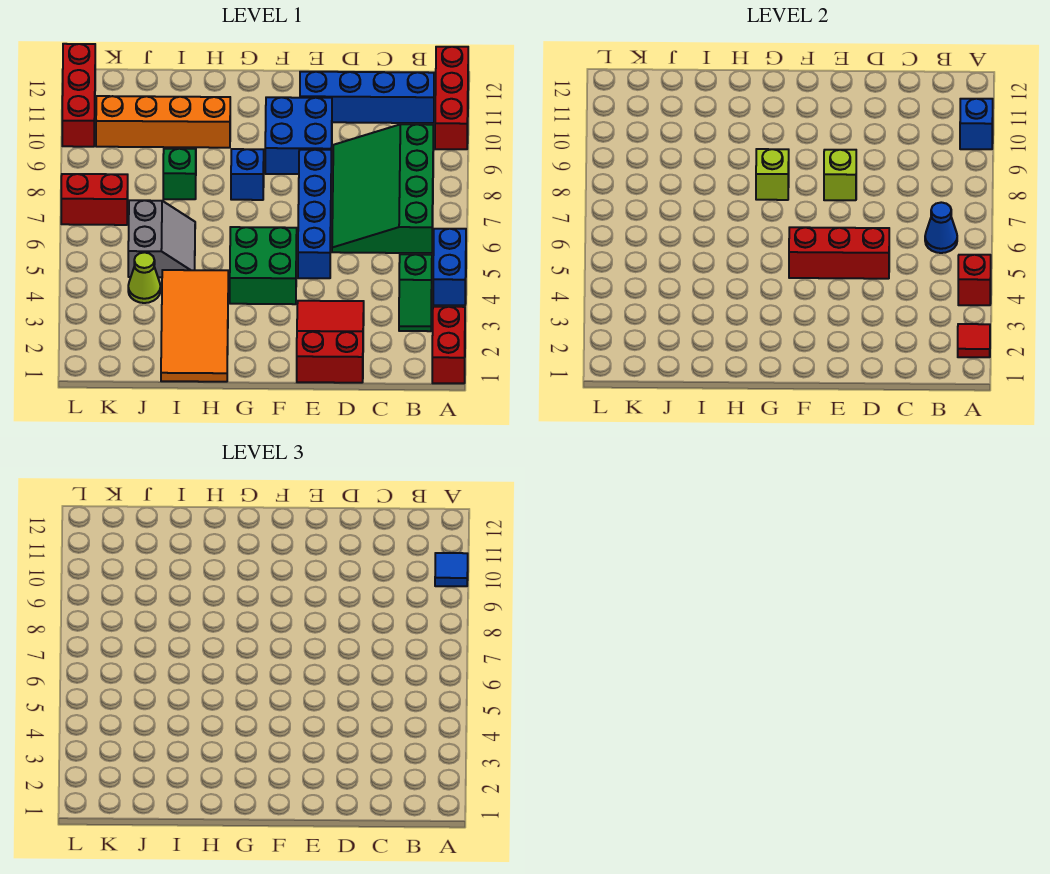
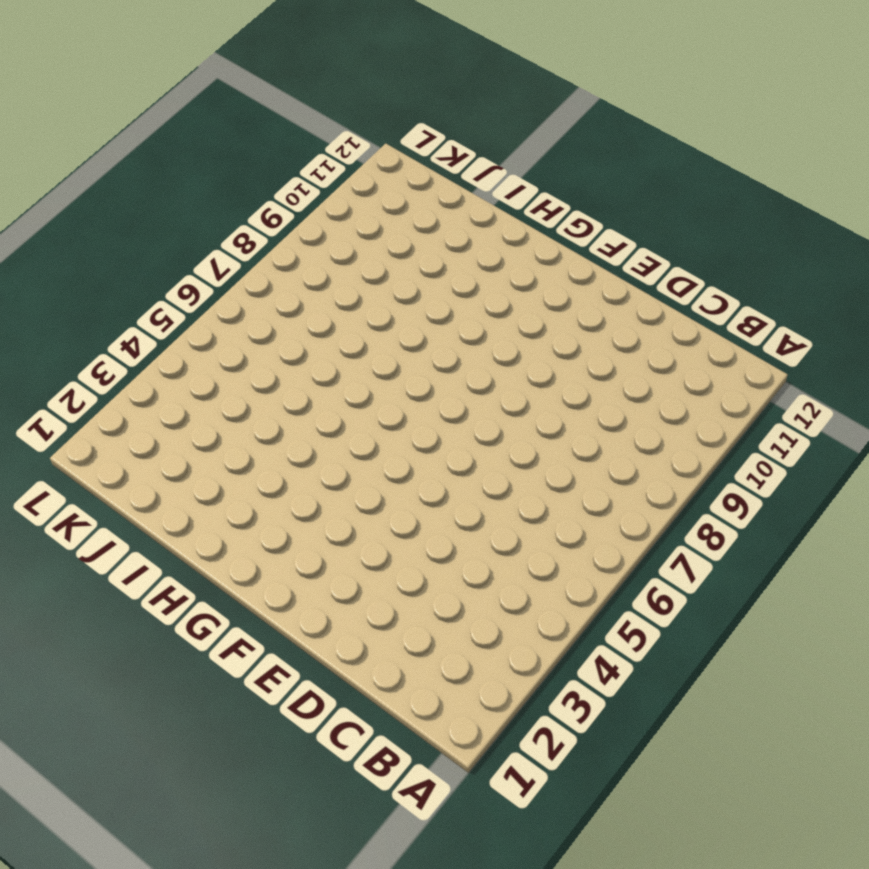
none -> red 1x2 brick [432,307,465,383]
none -> blue 1x2 brick [433,229,466,305]
none -> red 1x3 brick [435,47,468,149]

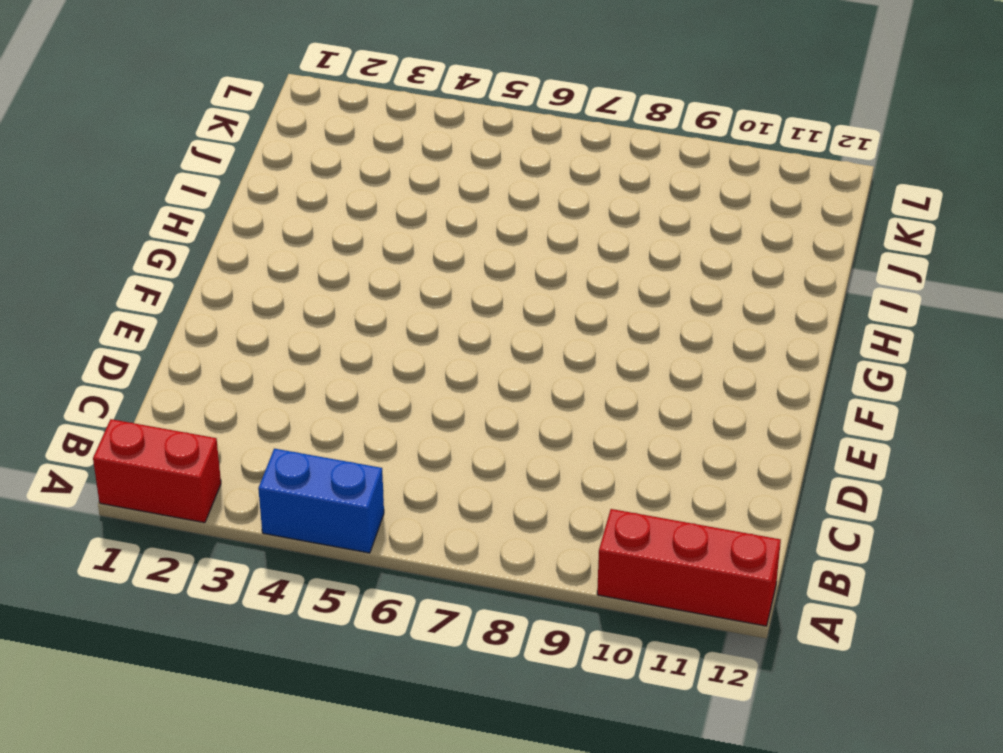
none -> green 1x2 slope [399,254,432,331]
none -> green 3x4 slope [332,124,434,253]
none -> blue 1x4 brick [300,72,434,123]

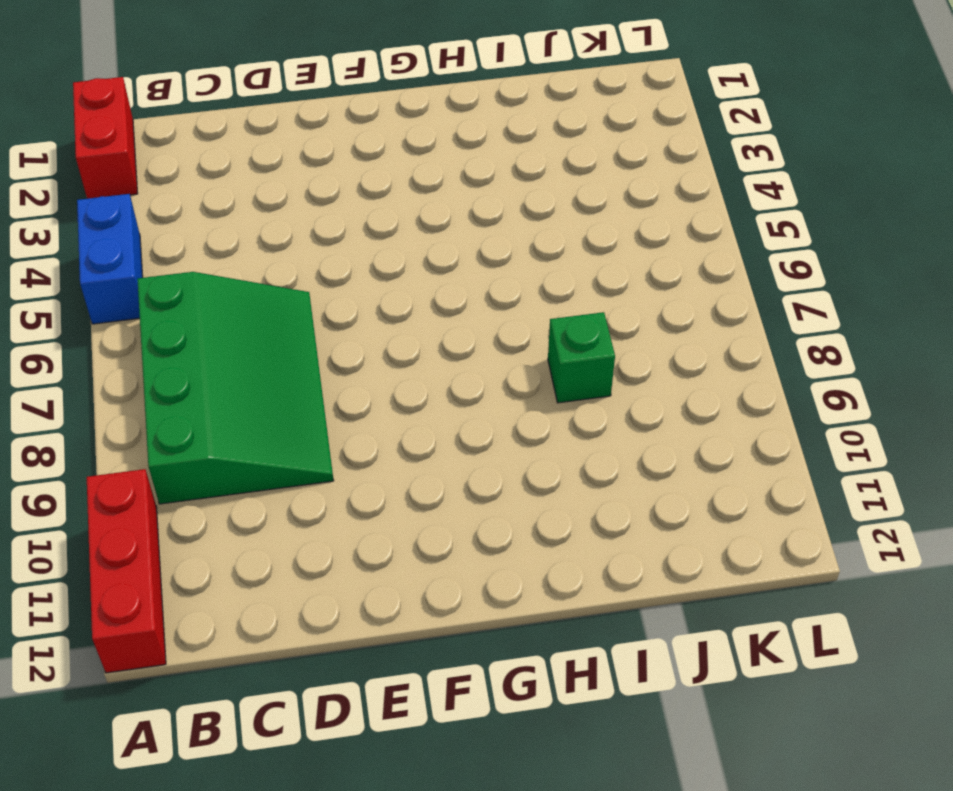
none -> green 1x2 slope [399,254,432,331]
none -> blue 1x4 brick [300,72,434,123]
none -> red 2x3 slope [297,301,364,383]

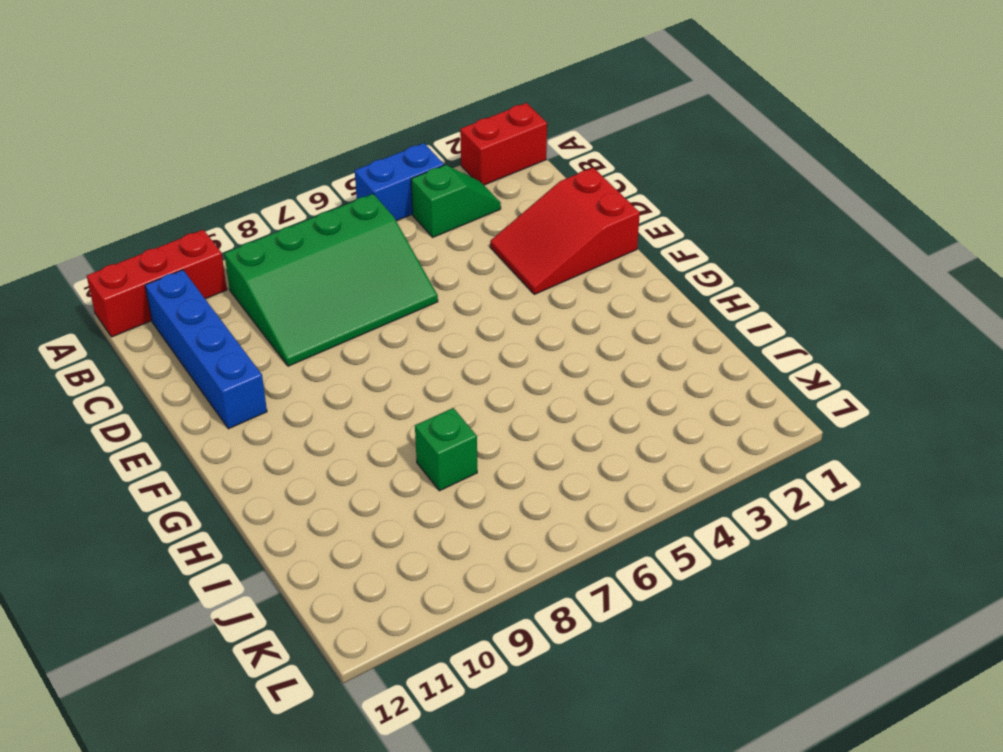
none -> blue 1x4 brick [298,150,331,278]
none -> blue 2x2 brick [265,97,332,174]
none -> green 2x2 brick [230,227,297,304]

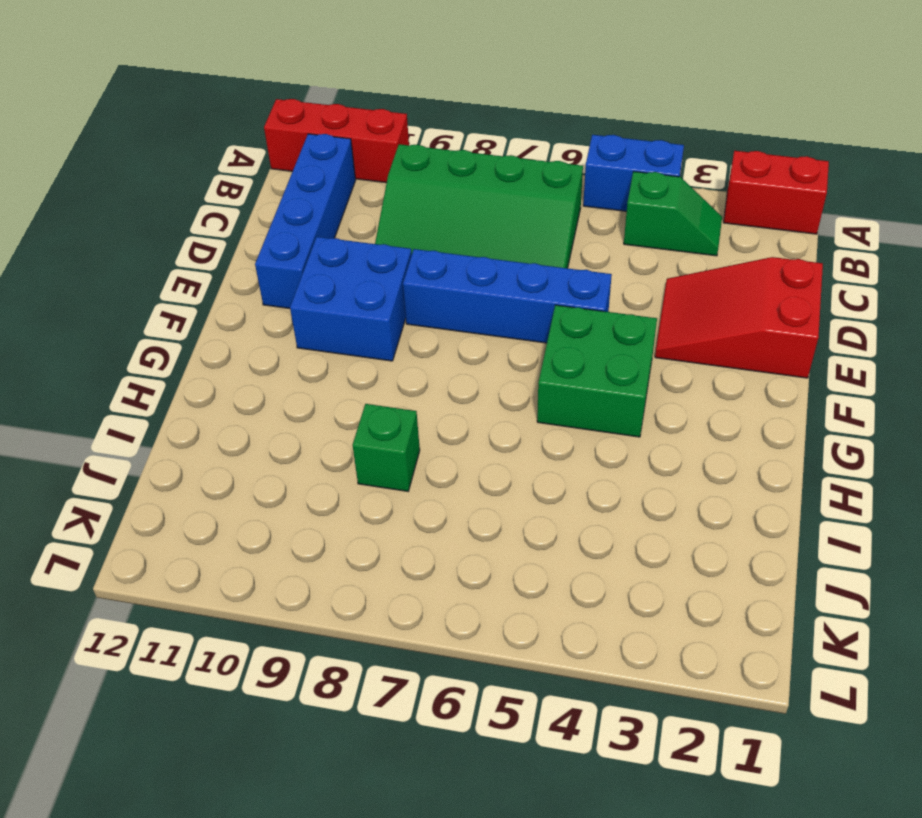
none -> blue 1x1 brick [231,149,264,200]
none -> orange 2x4 tile [161,270,228,382]
none -> orange 1x4 brick [96,96,230,148]

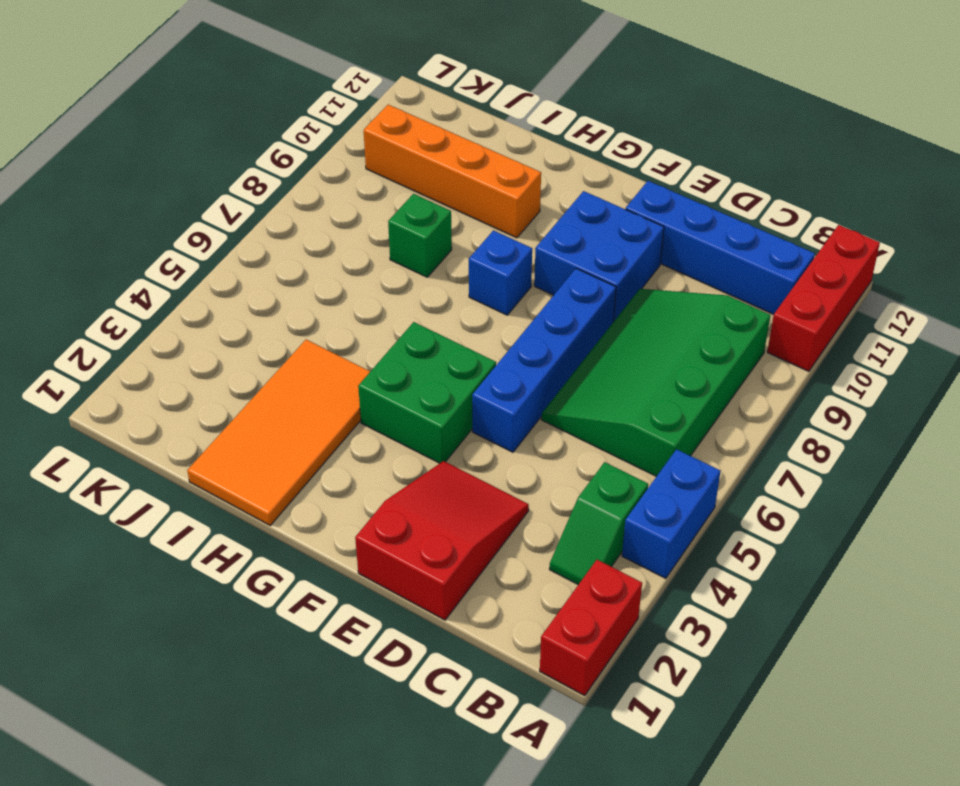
none -> grey 2x2 slope [128,200,195,277]
none -> lime 1x1 cone [128,252,160,303]
none -> red 1x2 brick [61,174,128,225]

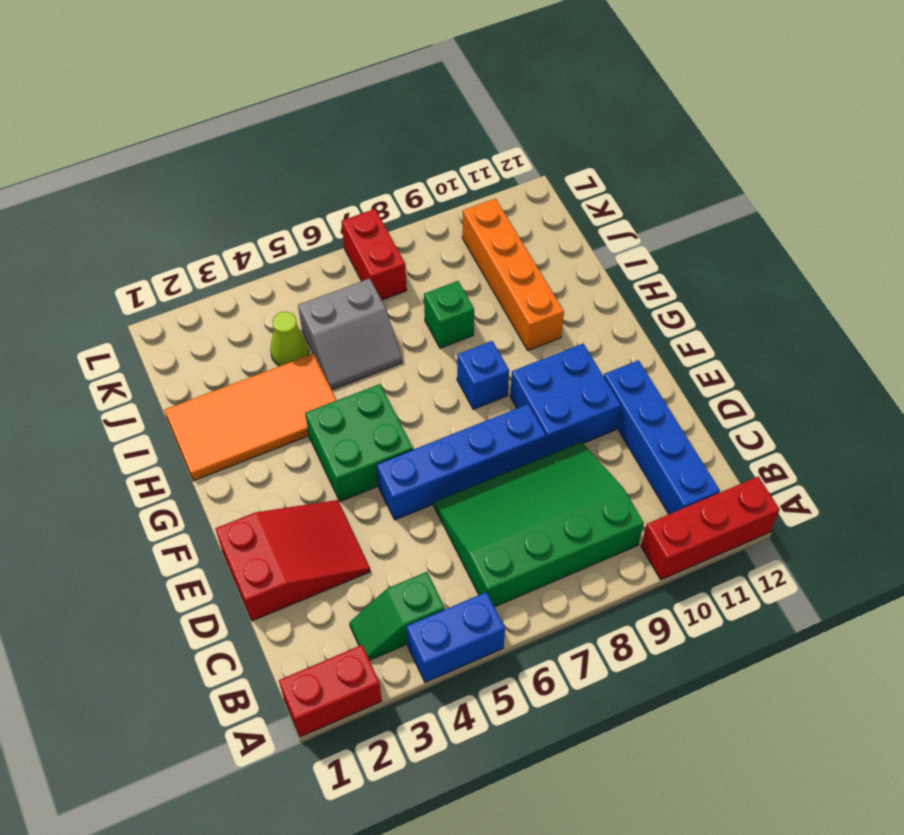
none -> red 1x3 brick [62,44,95,147]
none -> red 1x1 tile [958,324,990,357]
none -> red 1x1 brick [958,255,991,305]

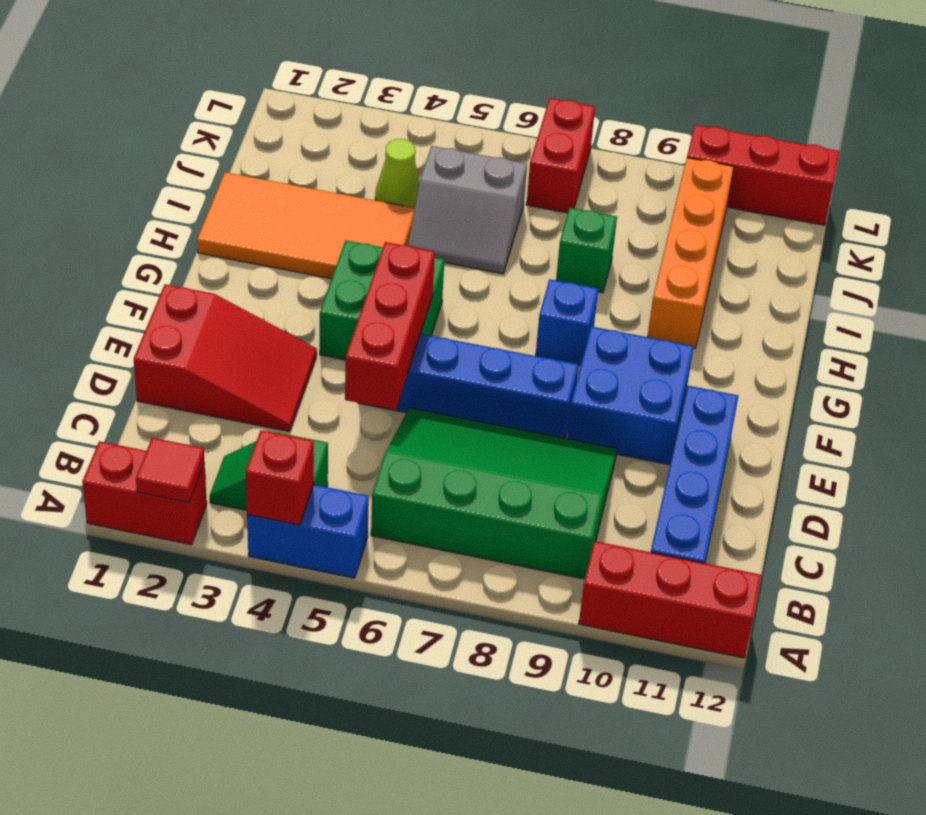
none -> blue 1x1 brick [960,99,993,149]
none -> blue 1x1 cone [925,202,957,253]
none -> lime 1x1 brick [824,150,856,200]

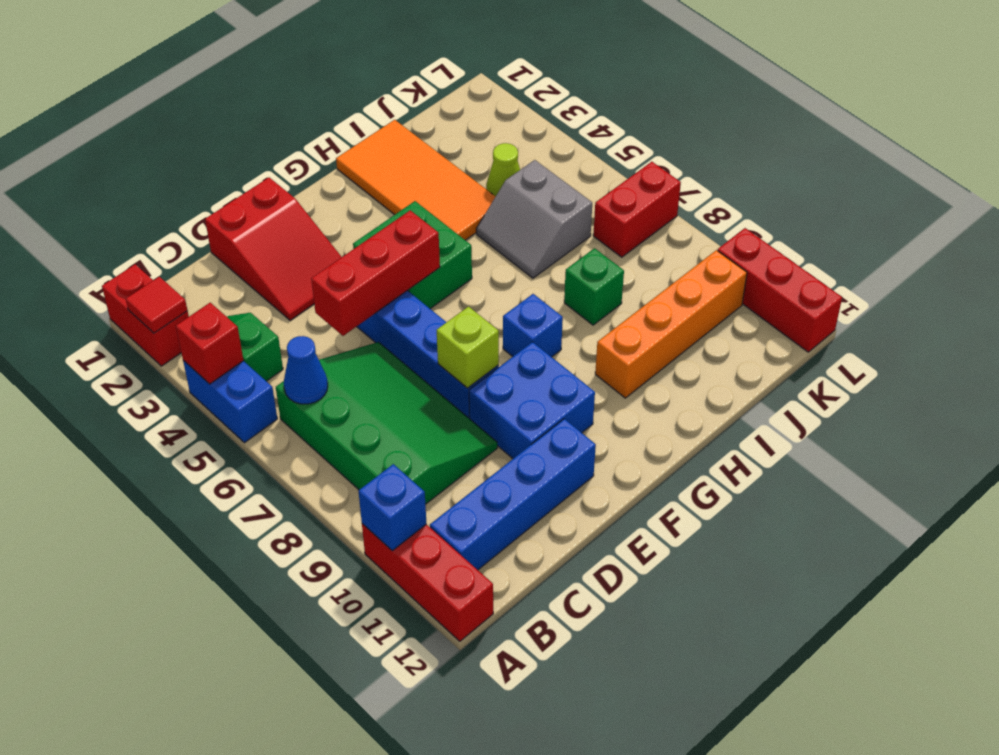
none -> lime 1x1 brick [756,149,789,200]
none -> blue 1x1 tile [435,553,468,586]

